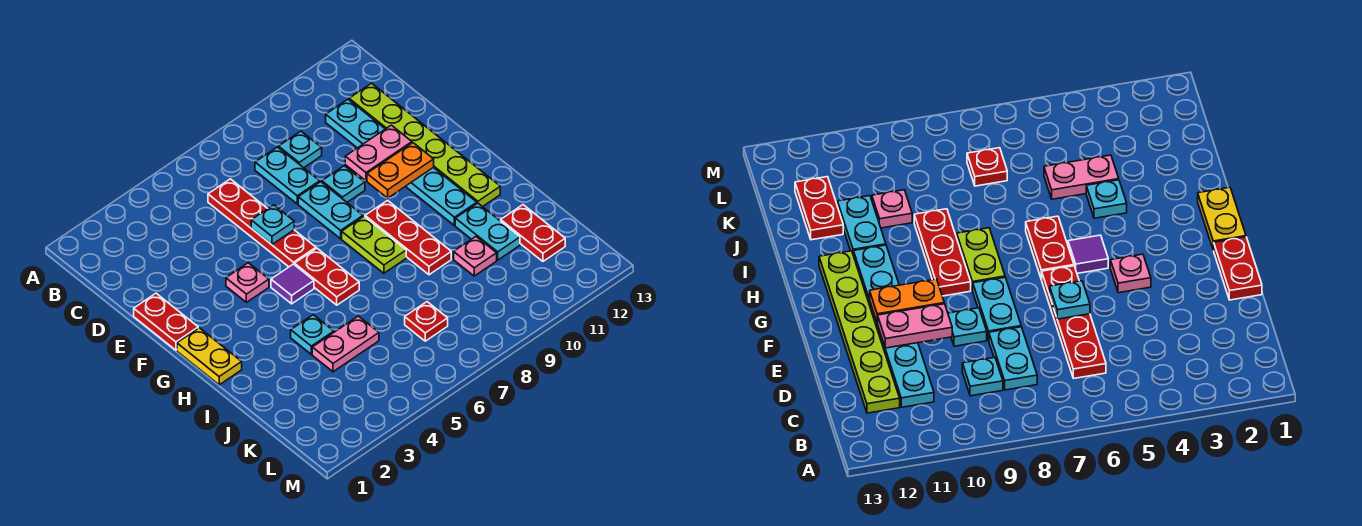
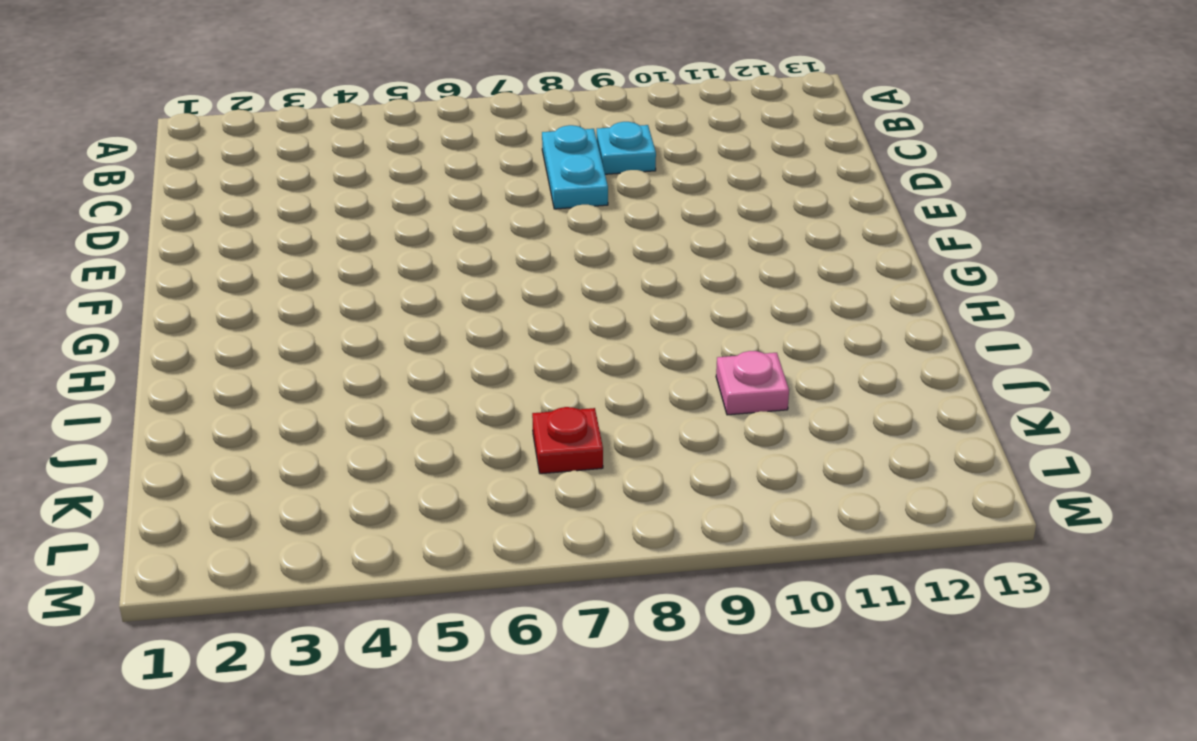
none -> red 1x4 plate [208,179,316,267]
none -> cyan 1x6 plate [326,99,477,225]
none -> lime 1x6 plate [349,83,500,207]

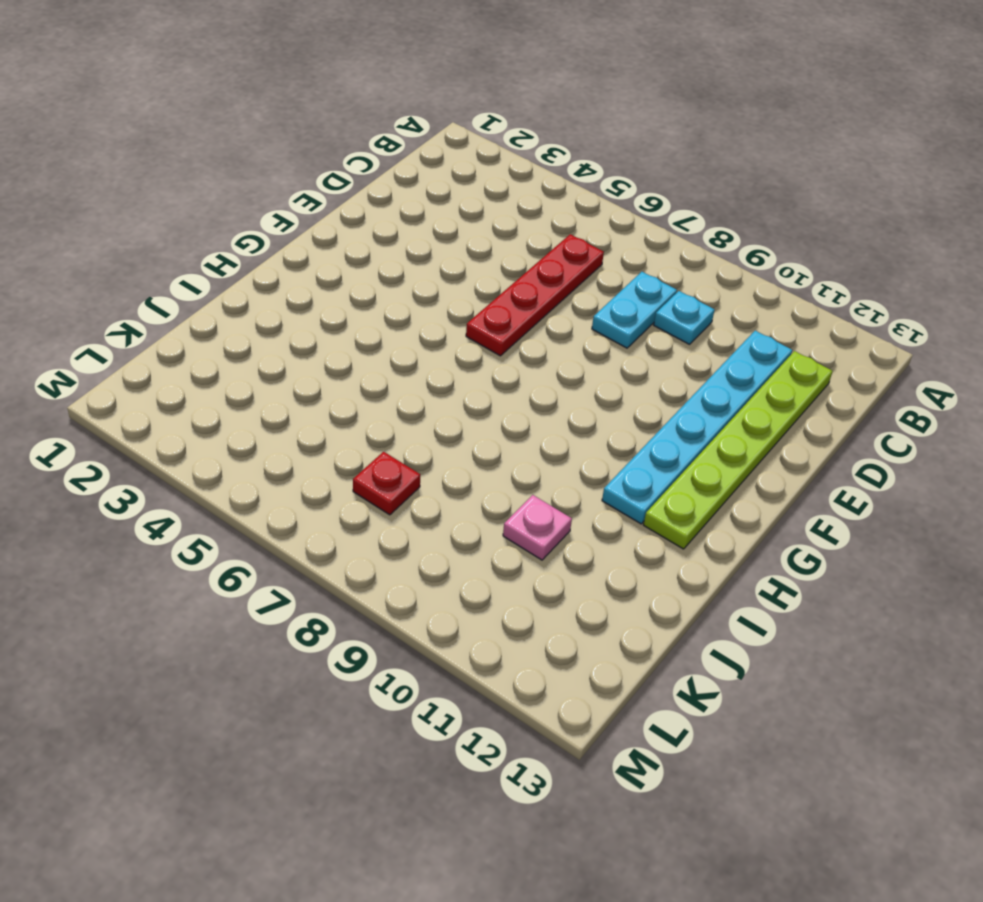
none -> red 1x2 plate [134,293,198,350]
none -> cyan 1x2 plate [298,182,363,239]
none -> cyan 1x1 plate [322,166,365,202]

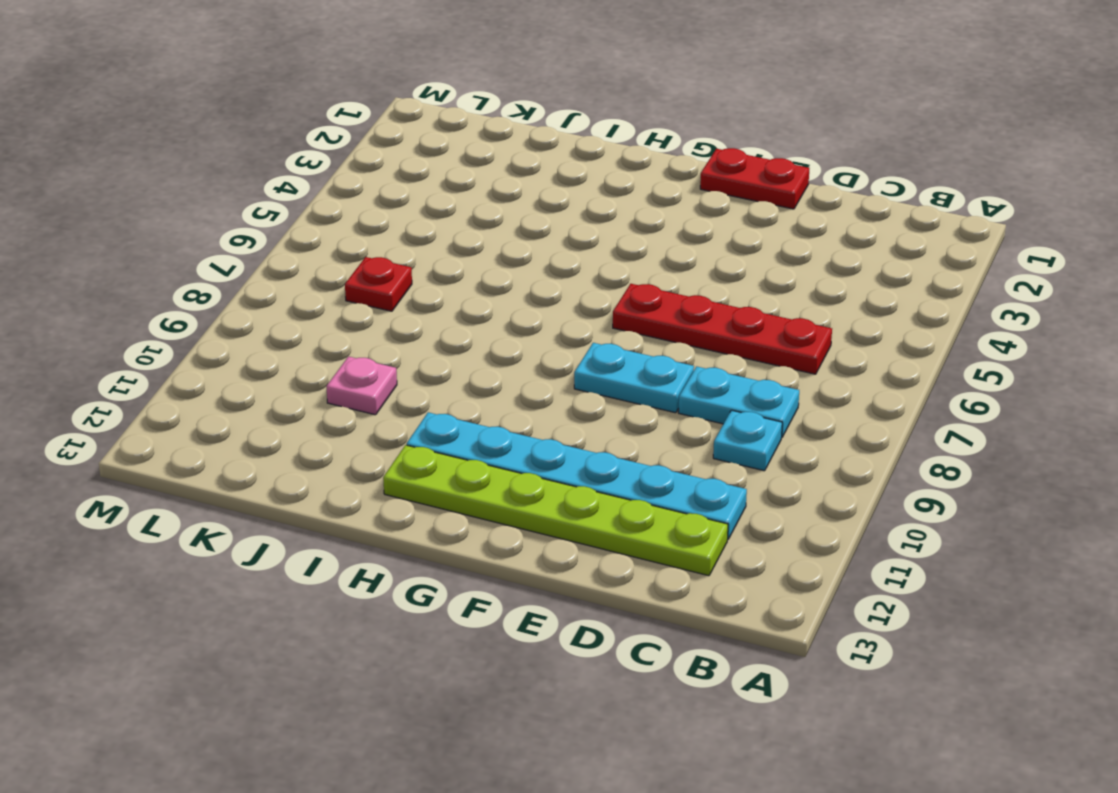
none -> cyan 1x1 plate [322,166,365,202]
none -> pink 1x1 plate [226,263,269,302]
none -> yellow 1x2 plate [177,328,242,385]

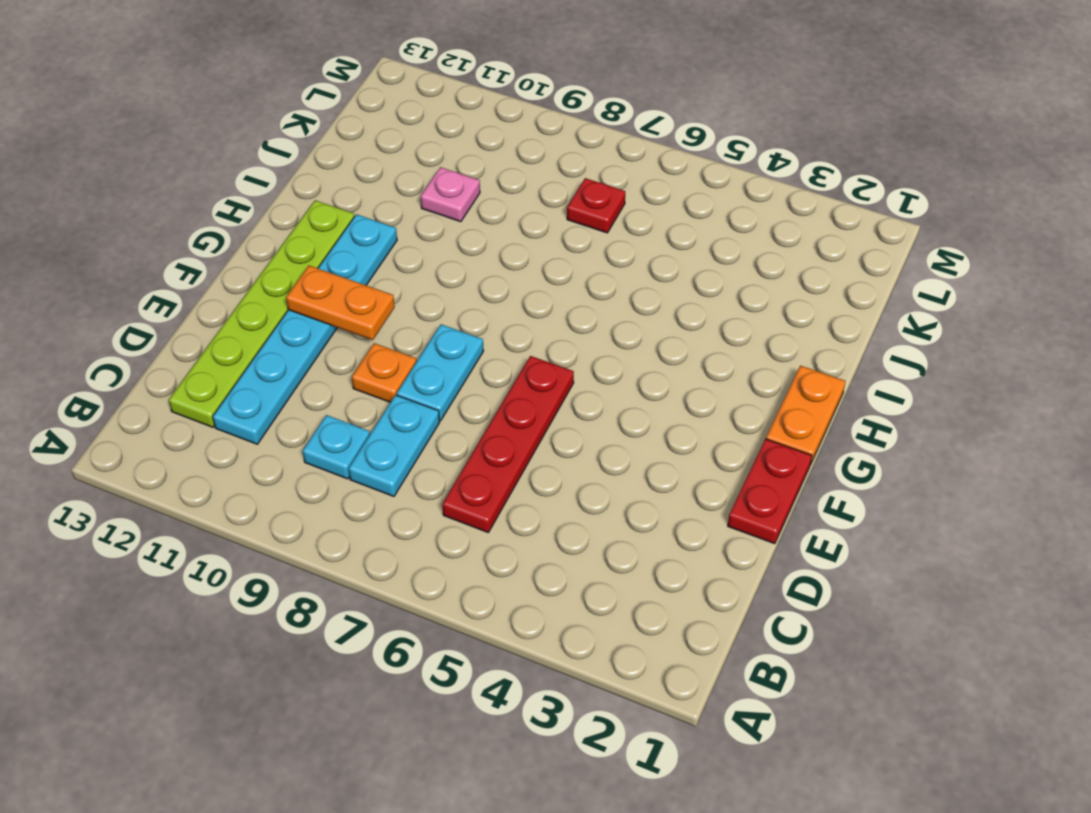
orange 1x1 plate [352,343,417,402] -> cyan 1x1 plate [322,166,365,202]
orange 1x2 plate [766,366,846,465] -> yellow 1x2 plate [177,328,242,385]
none -> pink 1x1 plate [226,263,269,302]
none -> purple 1x1 tile [271,264,314,304]
none -> red 1x2 plate [295,248,359,305]

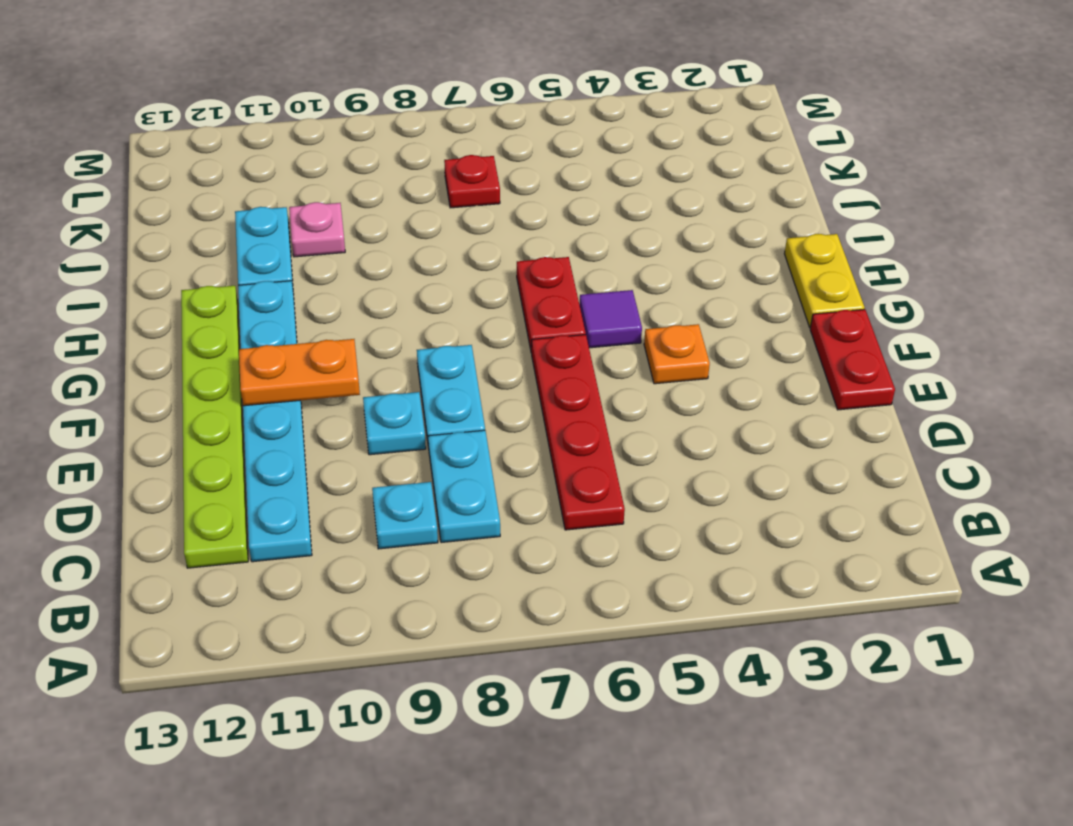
orange 1x1 plate [644,324,710,384] -> pink 1x1 plate [226,263,269,302]
none -> lime 1x2 plate [342,217,406,273]
none -> red 1x3 plate [365,200,451,275]
none -> cyan 1x1 plate [291,315,334,354]

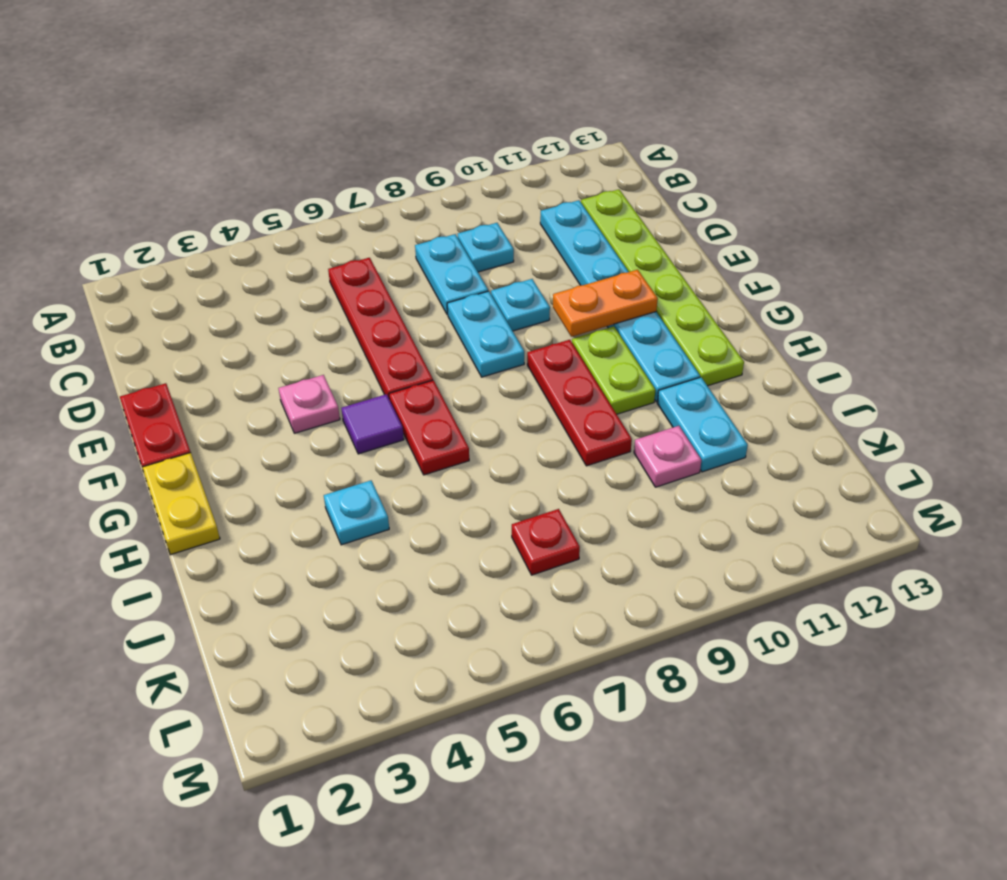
lime 1x2 plate [572,326,655,414] -> lime 1x2 plate moved to [342,217,406,273]
none -> pink 1x2 plate [312,316,379,372]
none -> red 1x2 plate [501,205,565,261]
none -> cyan 1x1 plate [251,205,294,245]

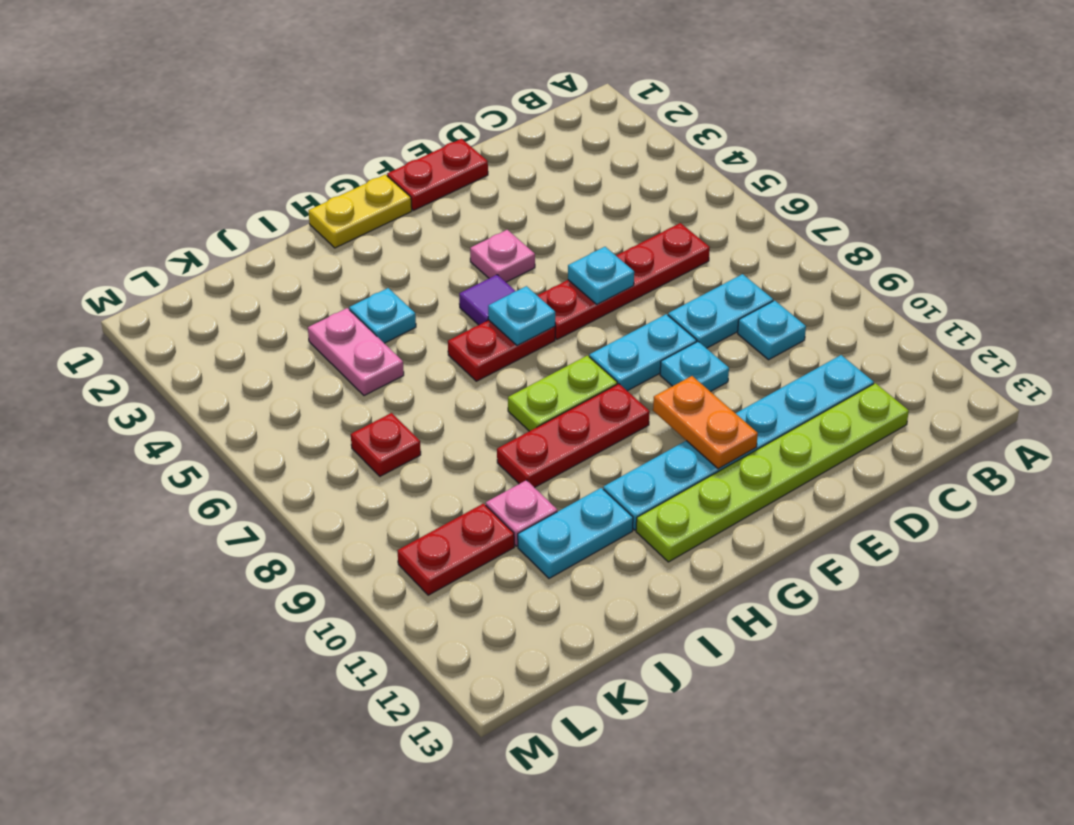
cyan 1x1 plate [488,286,555,345] -> none
red 1x2 plate [398,504,514,595] -> red 1x2 plate moved to [501,205,565,261]
none -> pink 1x2 plate [345,125,412,181]

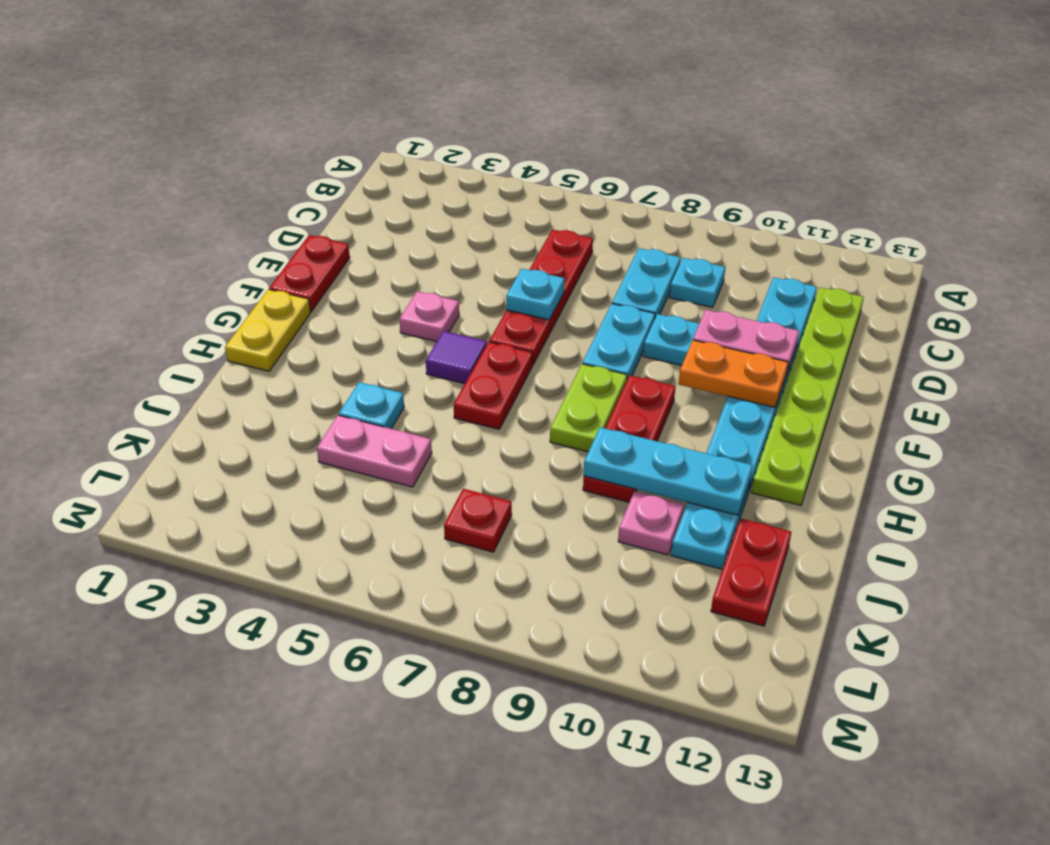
cyan 1x3 plate [584,427,753,515] -> none

